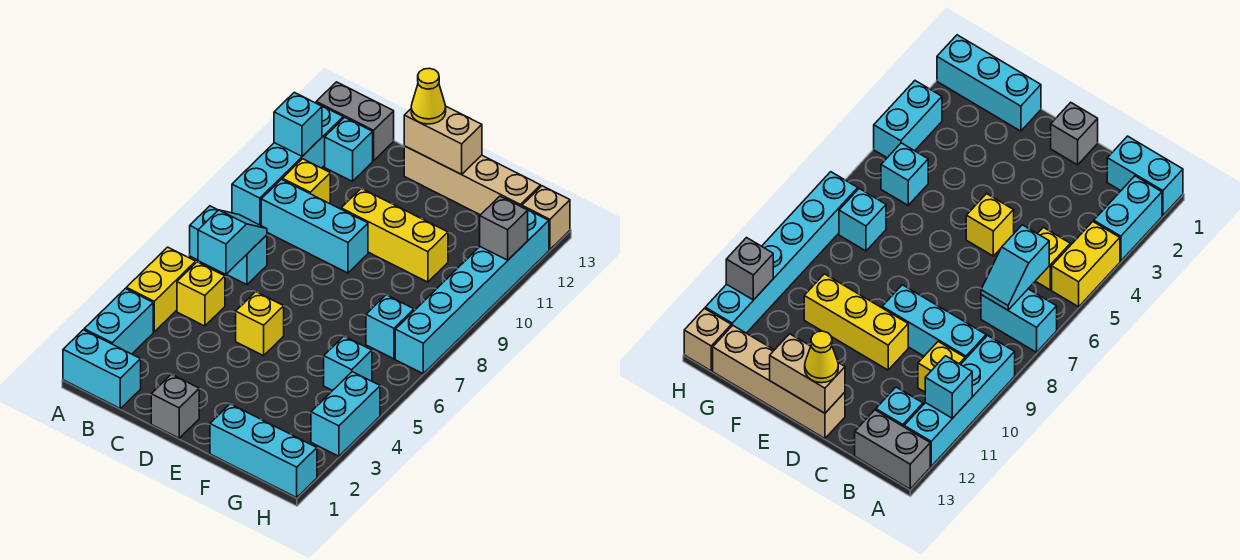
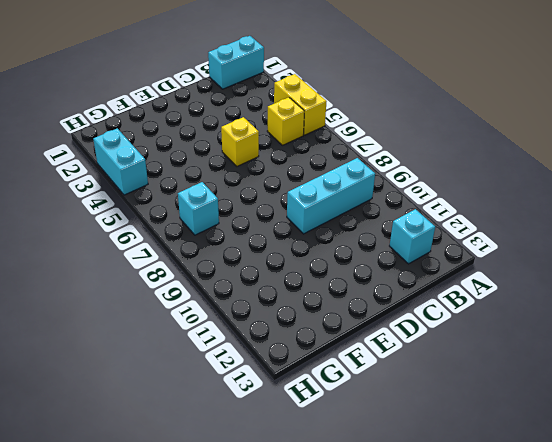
none -> cyan 1x2 brick [84,289,153,354]
none -> cyan 1x2 brick [190,206,267,285]
none -> cyan 1x4 brick [232,103,343,225]

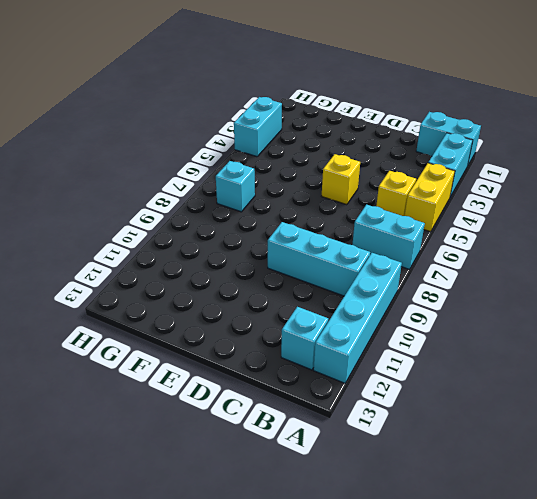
none -> grey 1x2 brick [316,82,394,161]
none -> yellow 1x1 brick [282,159,330,204]
none -> grey 1x1 brick [151,374,199,438]

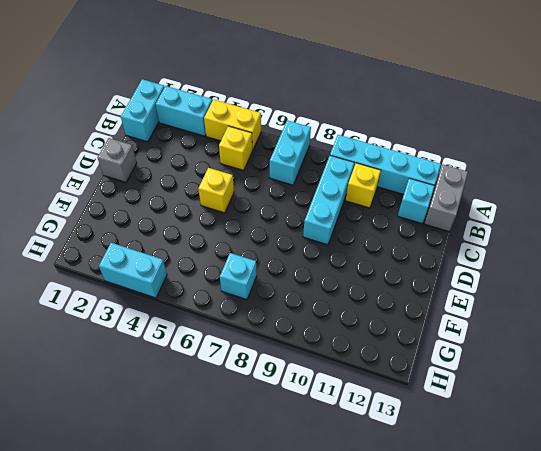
none -> yellow 1x3 brick [341,188,448,282]
none -> tan 1x4 brick [404,146,541,215]
none -> cyan 1x3 brick [210,404,317,498]

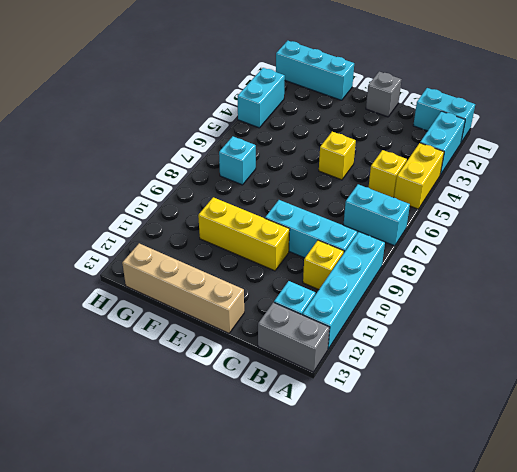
none -> cyan 1x1 brick [324,336,372,391]
none -> cyan 1x6 brick [395,207,549,373]
none -> tan 1x1 brick [522,186,570,250]

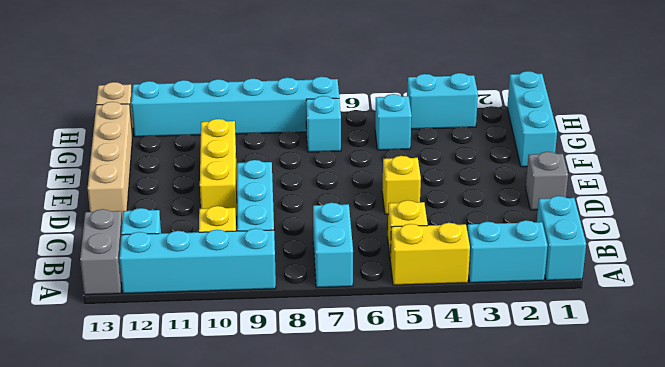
none -> cyan 1x1 brick [274,92,322,156]
none -> cyan 1x2 slope [198,210,267,274]
none -> tan 1x2 brick [404,107,482,174]

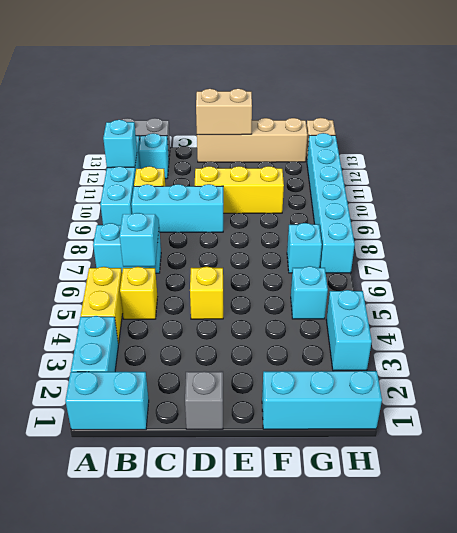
none -> grey 1x1 brick [480,196,528,260]
none -> yellow 1x1 cone [411,68,446,124]

